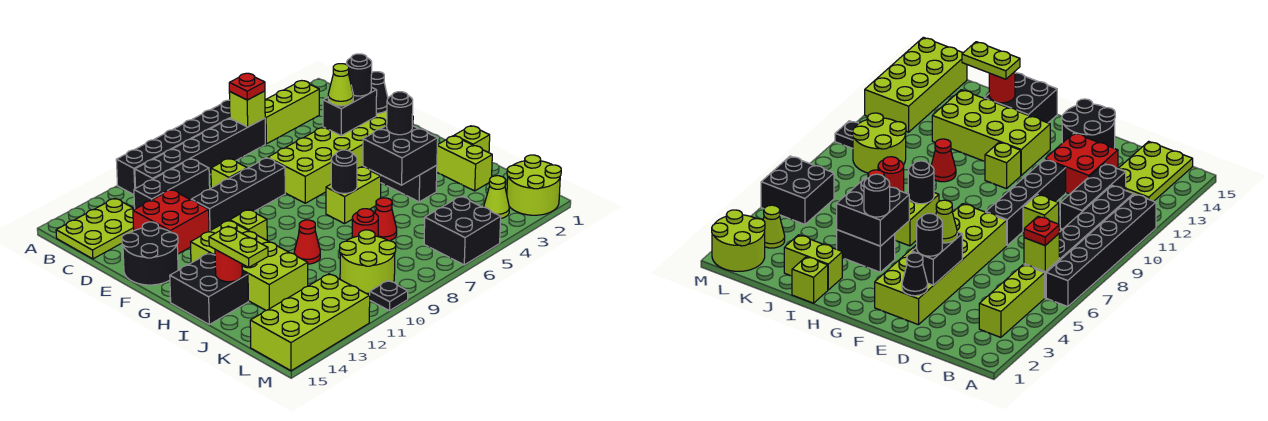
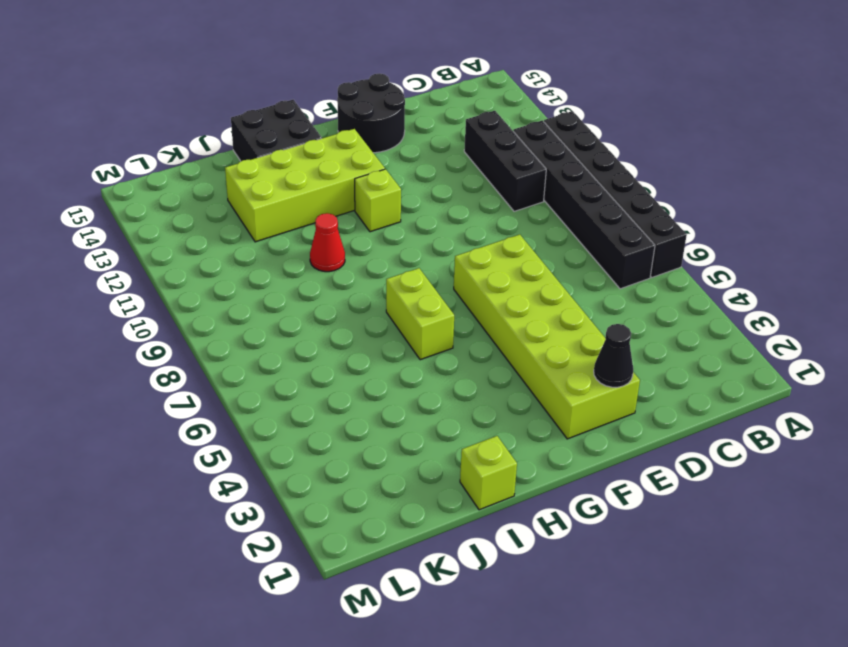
none -> lime 1x3 brick [265,81,319,144]
none -> lime 2x3 plate [56,198,134,259]
none -> lime 1x1 brick [211,158,247,188]
none -> red 2x2 brick [133,190,209,254]

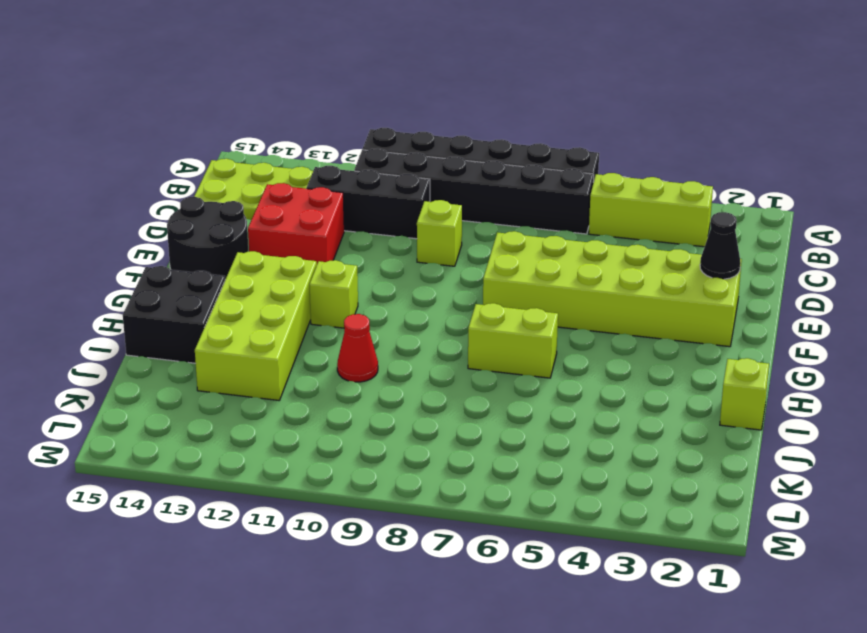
none -> black 1x4 brick [191,158,285,231]
none -> black 1x2 brick [381,165,437,202]
none -> lime 1x2 brick [437,136,492,191]
none -> red 1x1 cone [375,198,397,241]

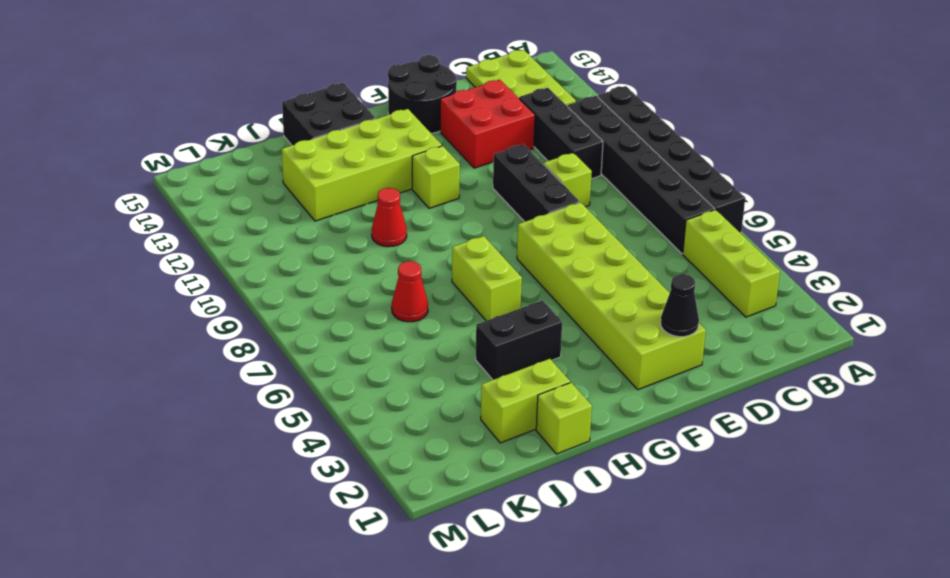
black 1x3 brick [493,144,580,222] -> black 1x4 brick [191,158,285,231]
none -> red 1x1 round brick [352,209,378,238]
none -> lime 2x2 round brick [340,230,396,293]
none -> lime 2x2 round brick [507,155,561,215]
none -> lime 1x1 cone [484,176,509,218]

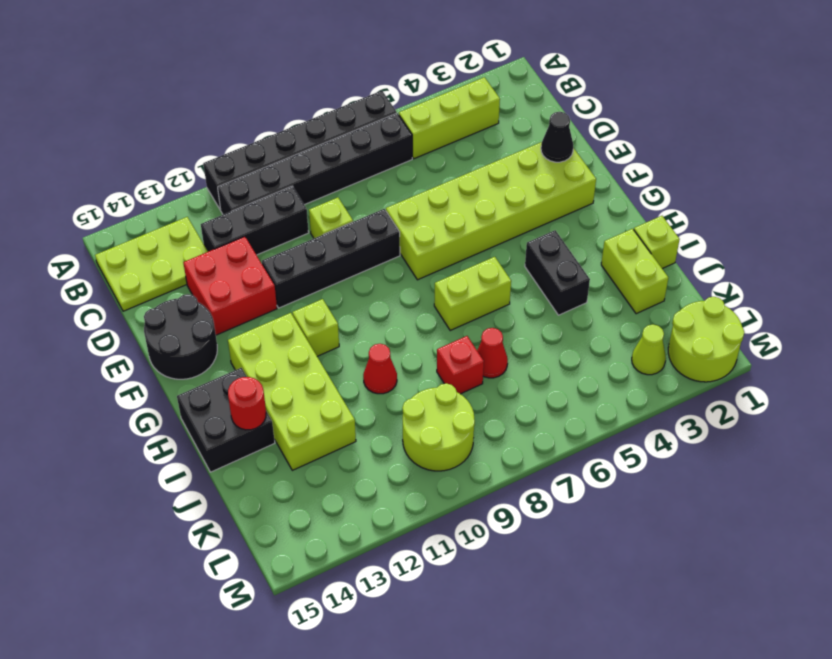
red 1x1 brick [437,336,484,394] -> red 1x1 round brick [352,209,378,238]
none -> black 2x2 brick [424,196,501,265]
none -> lime 2x4 brick [250,274,370,371]
none -> black 1x1 plate [370,281,408,311]
none -> lime 1x1 brick [229,91,265,127]

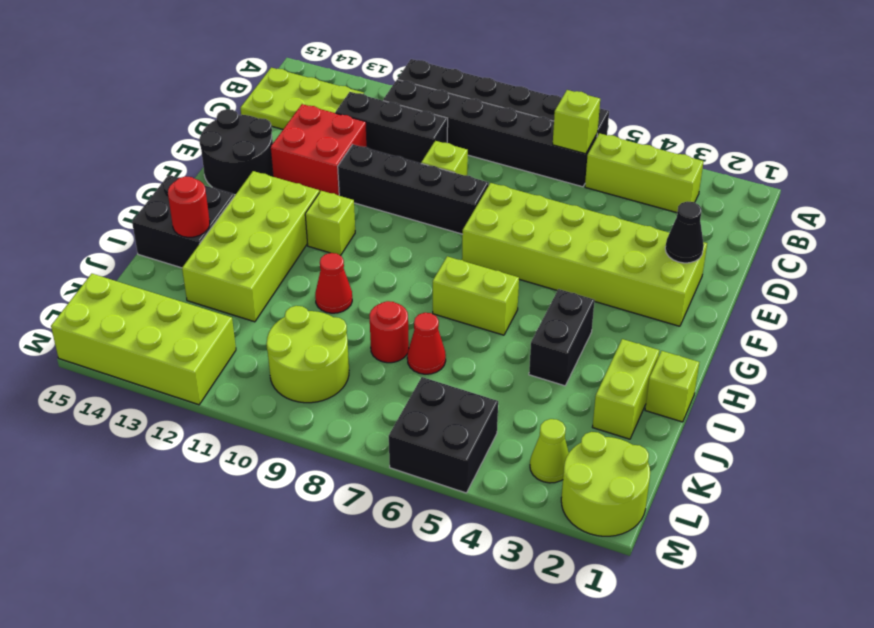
none -> black 1x1 plate [370,281,408,311]
none -> black 1x2 brick [323,87,377,135]
none -> black 2x2 brick [363,126,438,185]
none -> black 1x1 round brick [331,150,357,193]

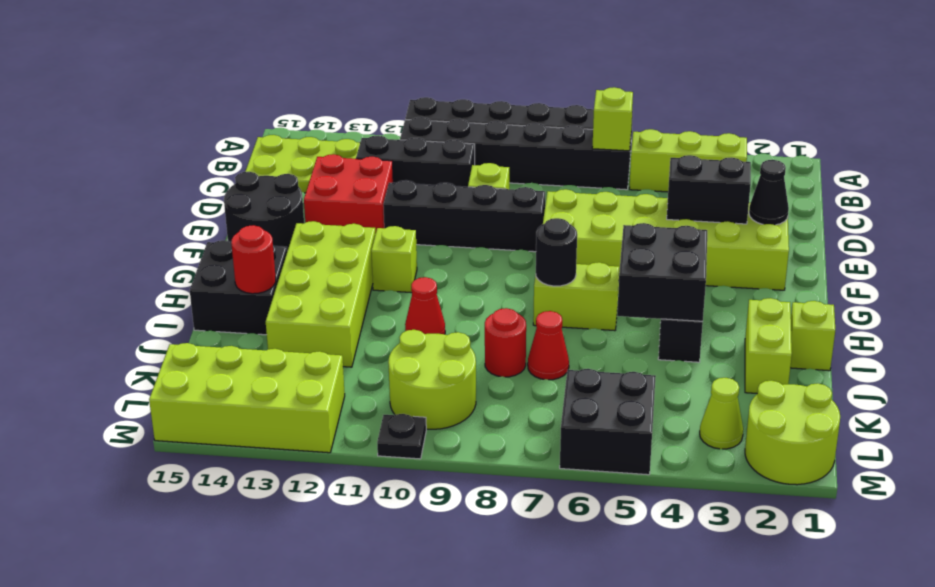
none -> red 1x1 plate [229,73,265,100]
none -> black 1x1 round brick [347,54,372,96]
none -> lime 1x1 cone [328,64,353,106]
none -> black 1x1 round brick [387,92,413,135]

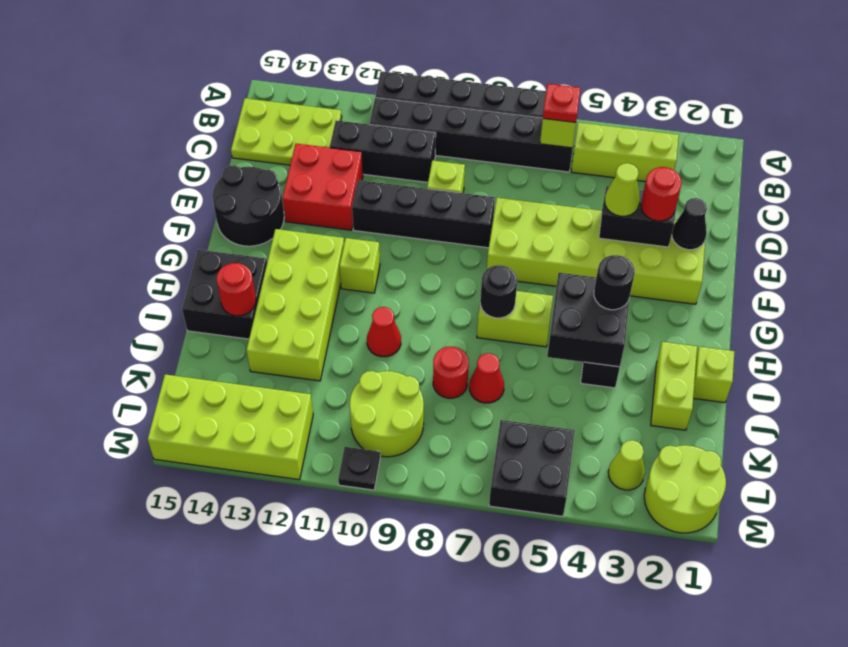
red 1x1 round brick [641,167,682,221] -> black 1x1 round brick [347,54,372,96]
none -> lime 1x2 plate [209,226,268,267]

